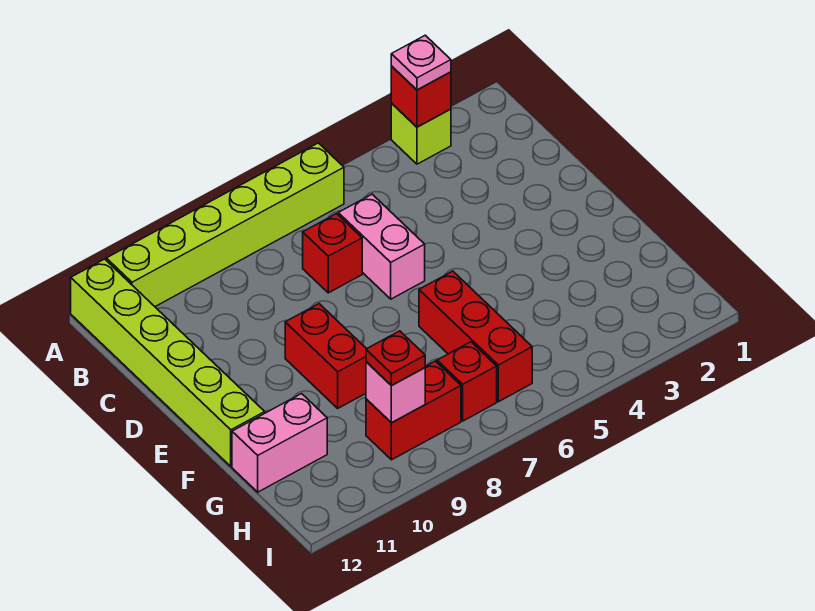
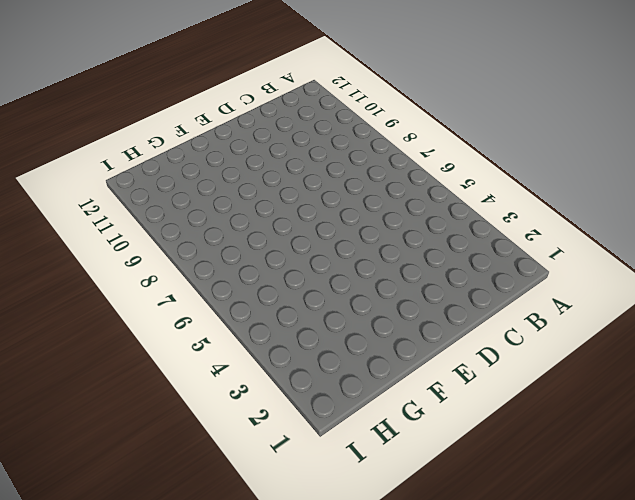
none -> lime 1x1 brick [391,103,451,164]
none -> lime 1x6 brick [106,143,344,306]
none -> lime 1x6 brick [71,259,265,466]

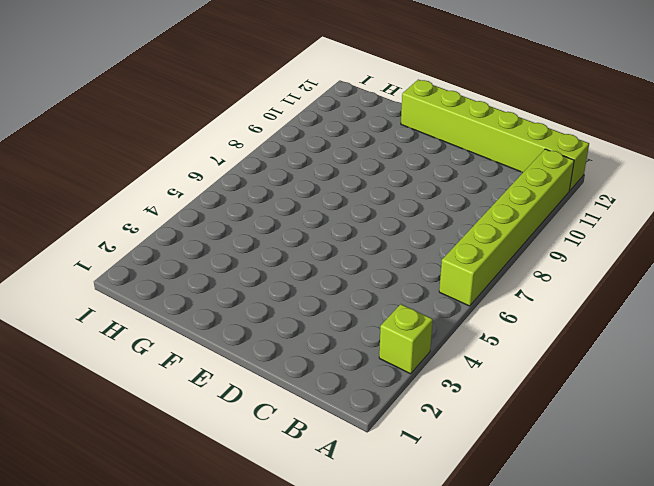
none -> pink 1x2 brick [338,194,425,299]
none -> red 1x1 brick [303,214,362,293]
none -> red 1x2 brick [285,304,366,408]

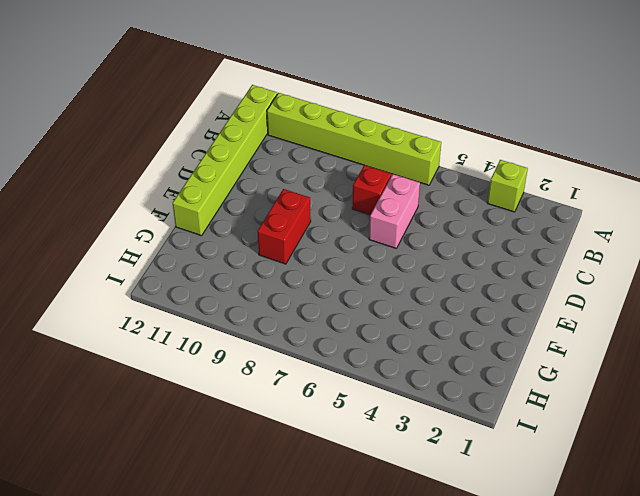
none -> red 1x3 brick [419,271,532,402]
none -> pink 1x2 brick [232,394,327,492]
none -> red 1x1 brick [437,342,497,421]

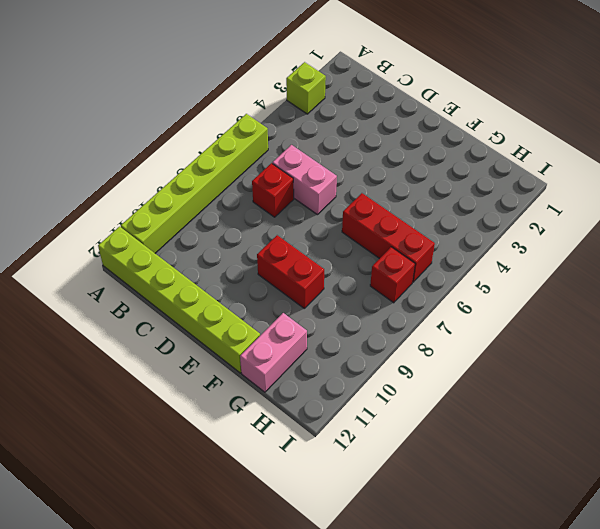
none -> red 1x2 brick [366,361,461,460]
none -> red 1x1 brick [391,66,451,127]
none -> pink 1x1 brick [366,362,425,423]

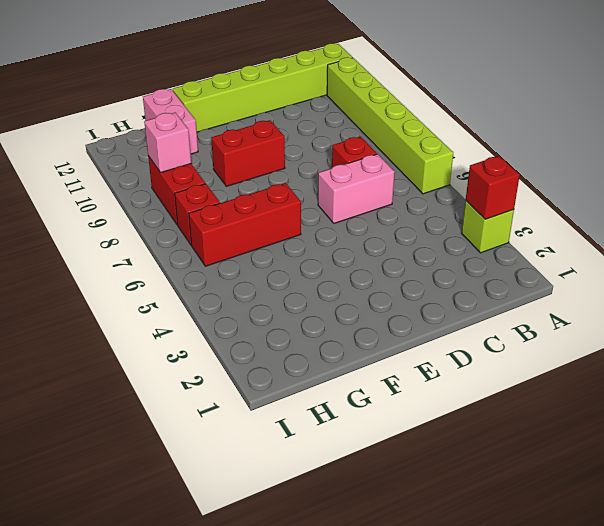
none -> pink 1x1 plate [391,35,451,90]
none -> red 1x1 plate [366,331,425,386]

